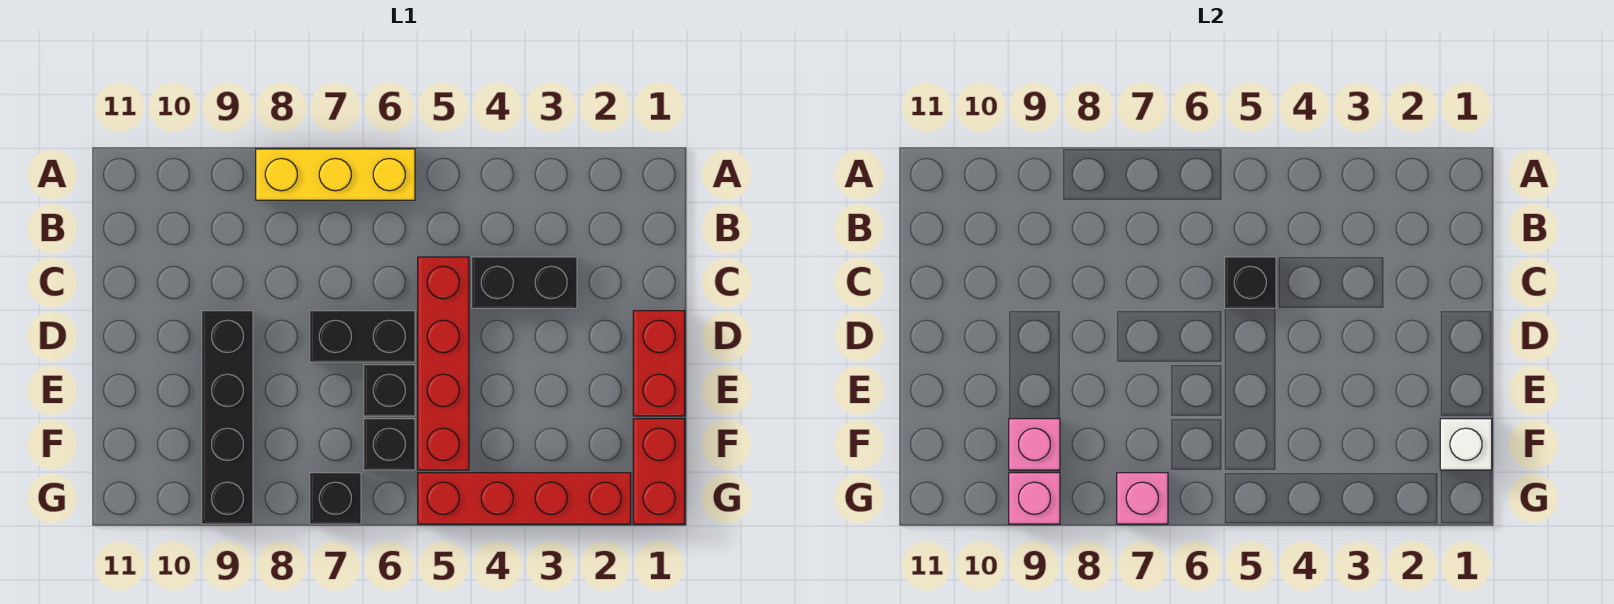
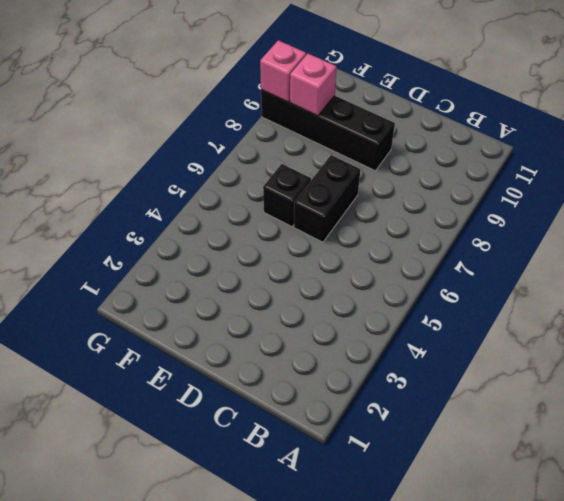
none -> yellow 1x3 brick [256,149,415,200]
none -> black 1x2 brick [472,257,577,308]
none -> red 1x4 brick [418,257,469,470]

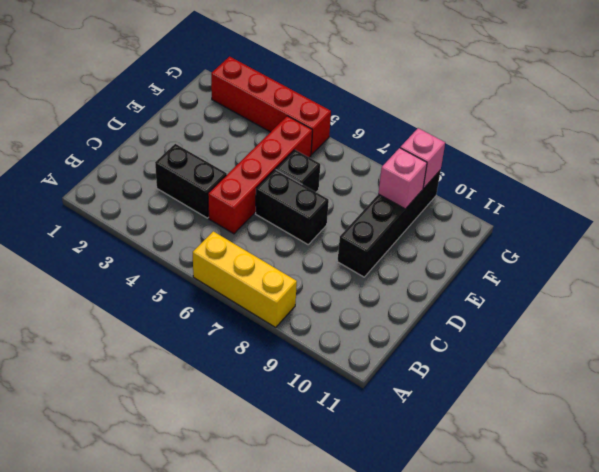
none -> red 1x2 brick [633,311,685,416]
none -> red 1x2 brick [633,419,685,524]
none -> black 1x1 brick [364,419,415,470]

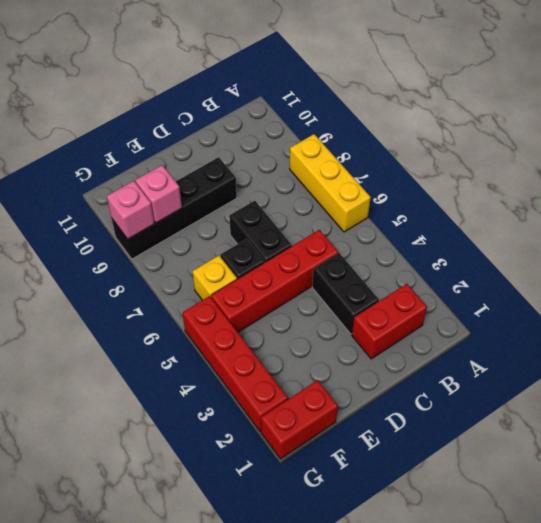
red 1x2 brick [352,284,427,359] -> red 1x2 brick moved to [633,311,685,416]
yellow 1x1 brick [193,256,237,300] -> black 1x1 brick [364,419,415,470]
none -> black 1x1 brick [310,473,361,524]
none -> black 1x1 brick [1225,257,1276,308]
none -> white 1x1 brick [1440,419,1492,470]

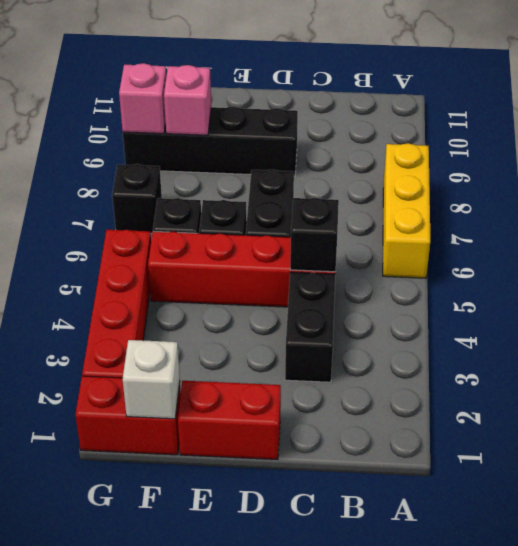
none -> pink 1x1 brick [1117,473,1168,524]

